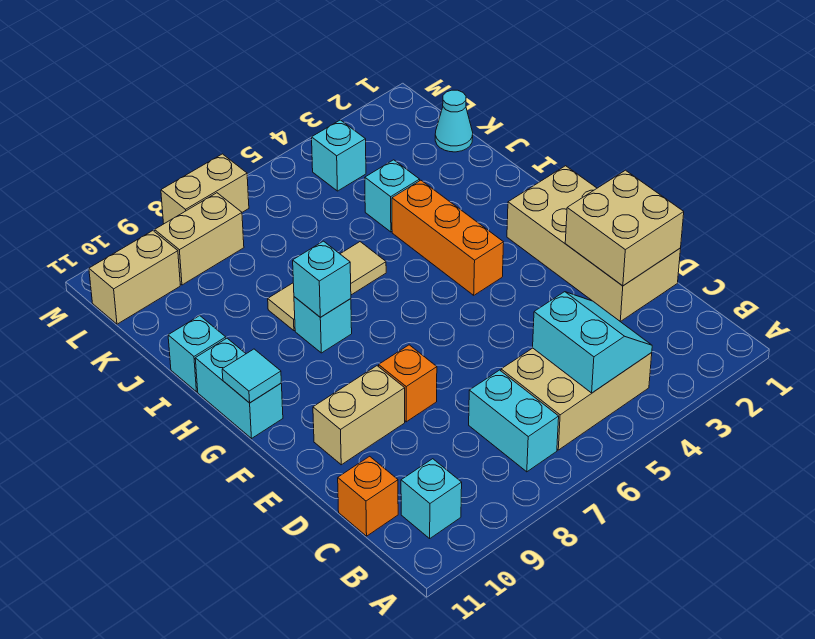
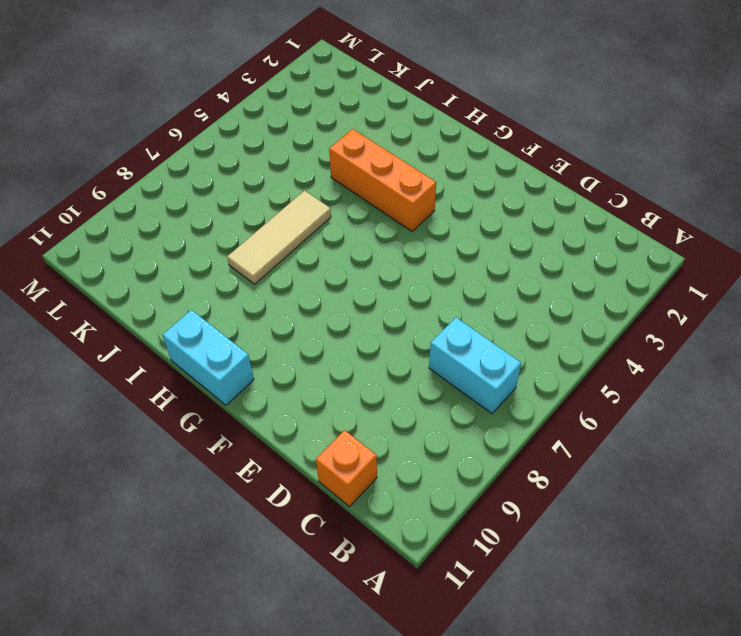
none -> tan 2x3 brick [501,348,652,450]
none -> cyan 1x1 brick [401,459,462,538]
none -> tan 2x4 brick [507,166,681,322]

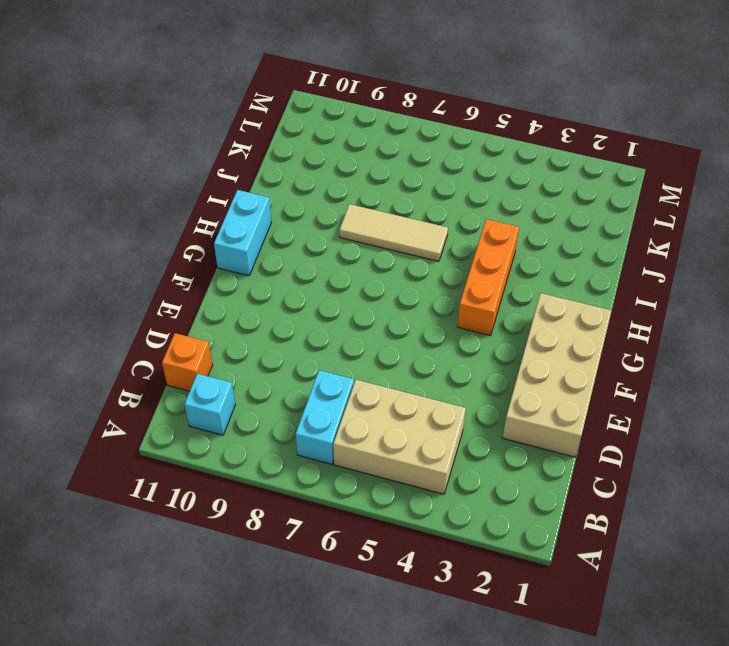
none -> orange 1x1 brick [379,345,437,422]
none -> tan 1x2 brick [313,366,405,465]
none -> cyan 1x1 brick [294,297,352,353]

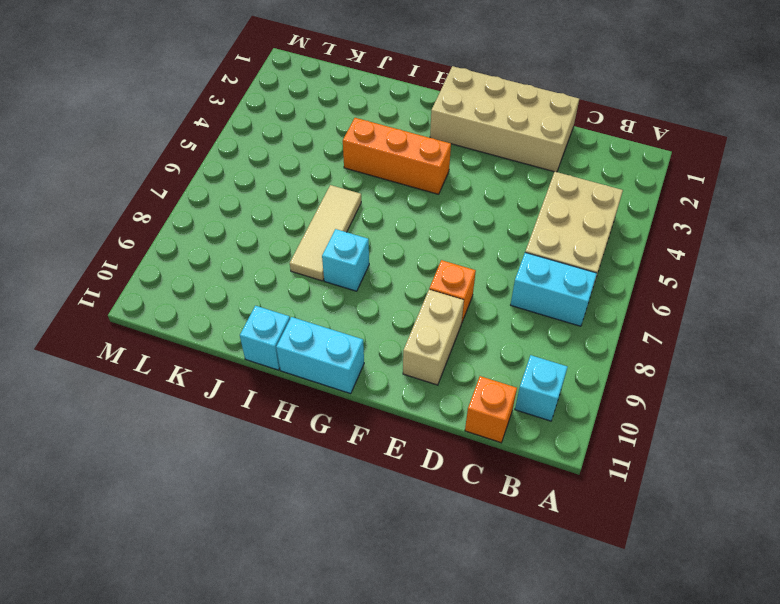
none -> cyan 1x1 brick [365,160,420,232]
none -> cyan 1x1 cone [435,90,473,152]
none -> cyan 1x1 brick [312,120,366,191]

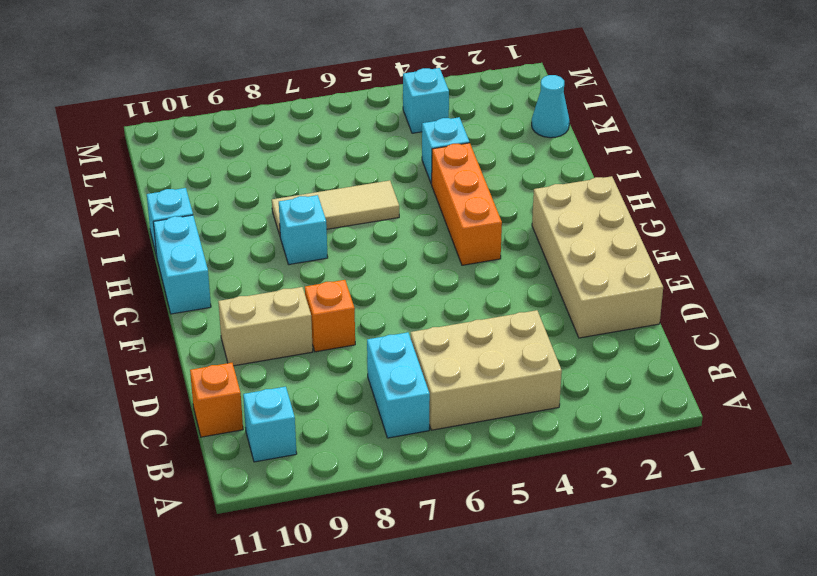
none -> tan 1x2 brick [154,193,244,285]
none -> tan 1x2 brick [89,231,180,324]
none -> tan 1x2 brick [161,154,249,224]

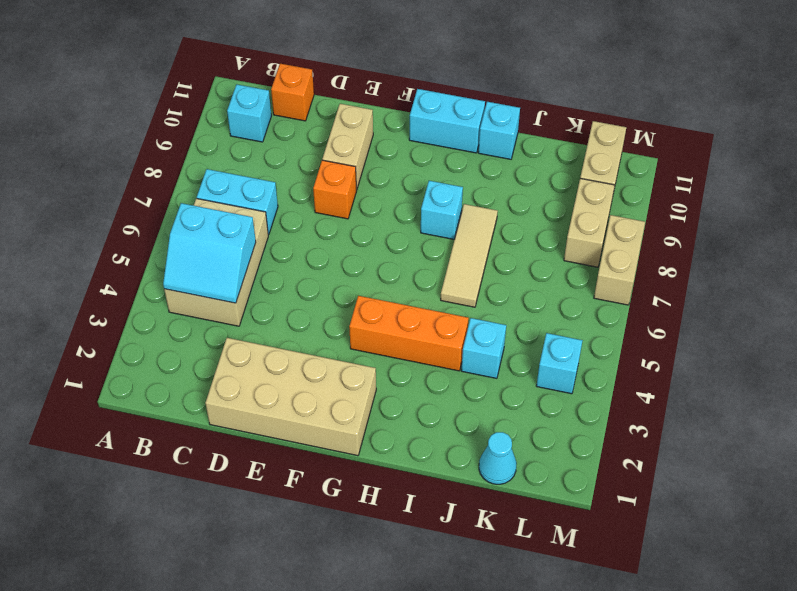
none -> tan 2x2 brick [565,170,684,286]
none -> cyan 1x1 tile [222,349,281,403]
none -> cyan 1x1 brick [293,241,351,317]

